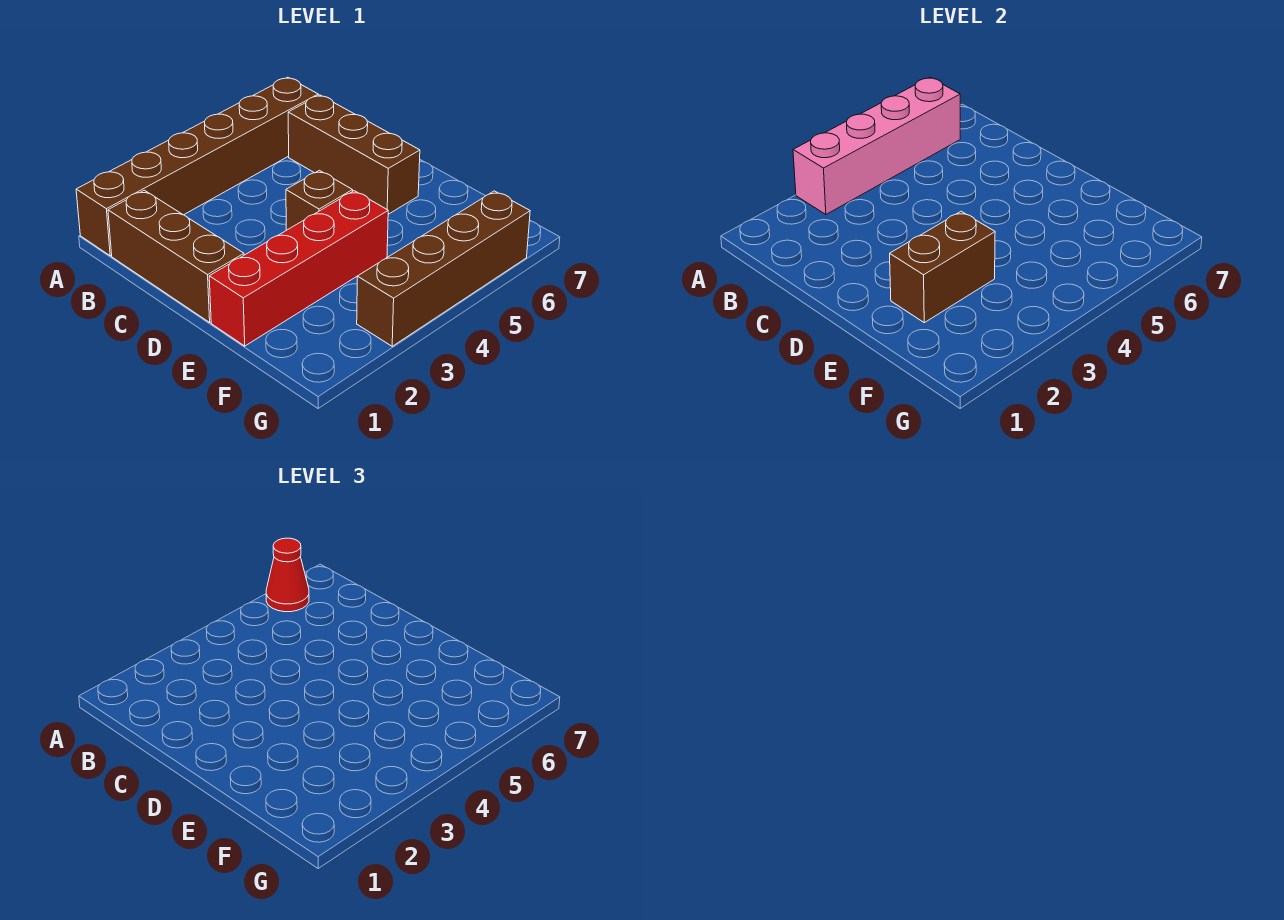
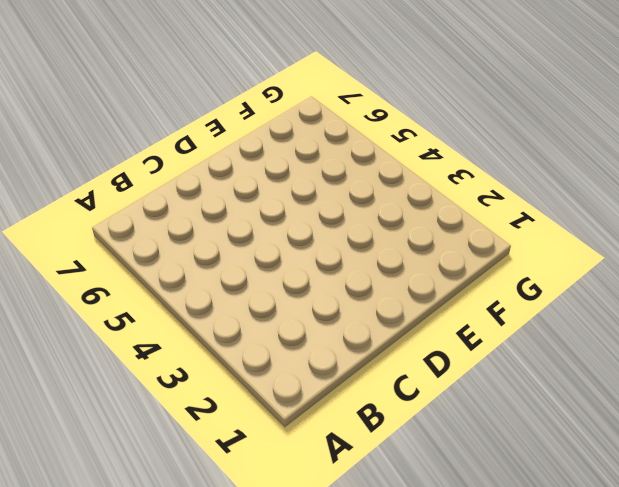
none -> brown 1x6 brick [76,77,318,256]
none -> brown 1x3 brick [108,190,244,322]

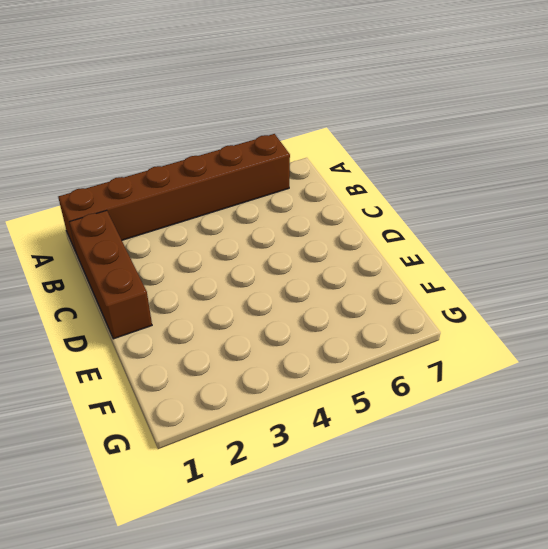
none -> brown 1x3 brick [288,95,420,214]
none -> brown 1x1 brick [286,170,353,230]

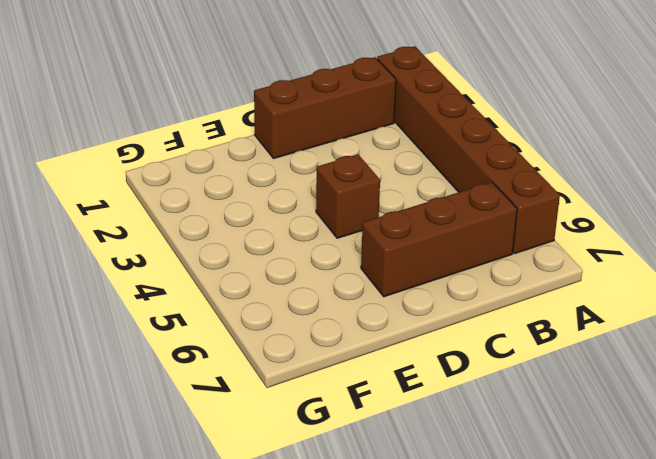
none -> red 1x4 brick [209,191,388,346]
none -> brown 1x4 brick [357,191,530,346]

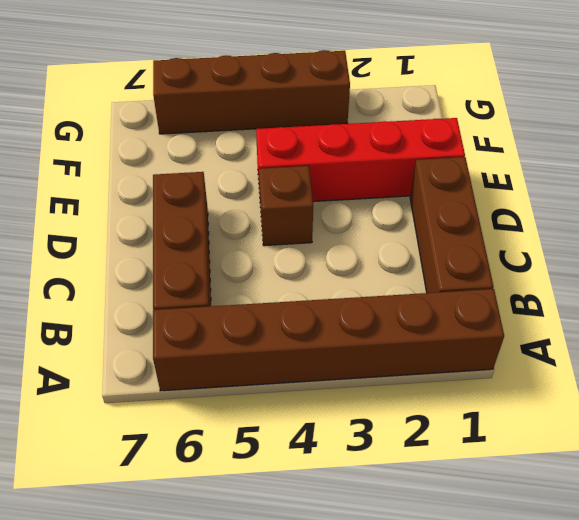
none -> pink 1x4 brick [793,77,960,214]
none -> brown 1x2 brick [890,211,995,323]

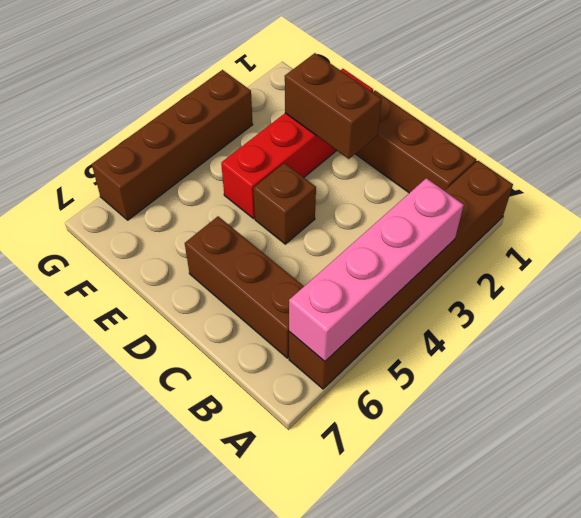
brown 1x2 brick [285,53,382,159] -> brown 1x2 brick turned to [890,211,995,323]
none -> red 1x1 cone [266,538,309,612]

